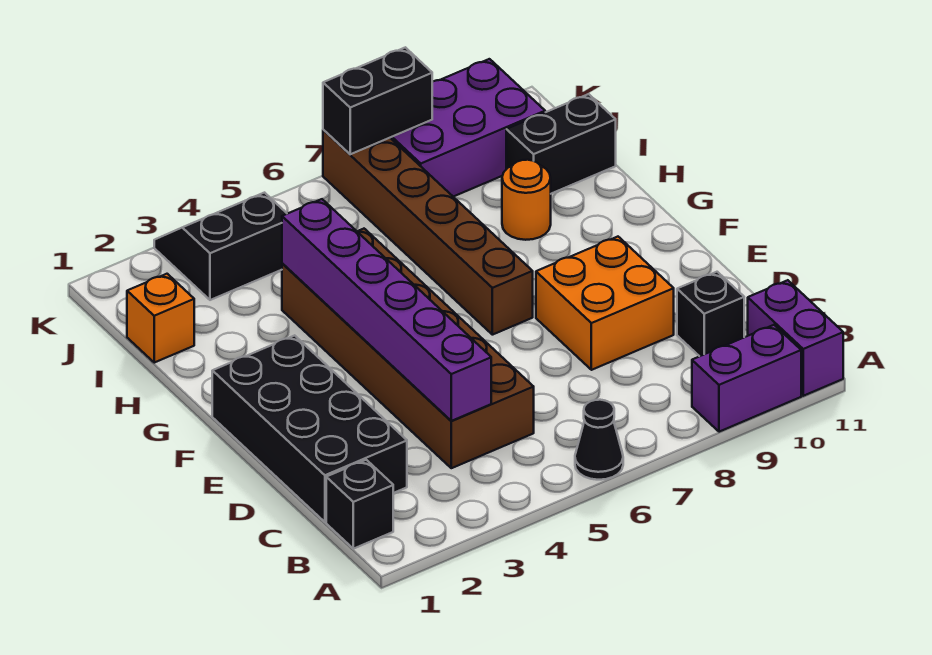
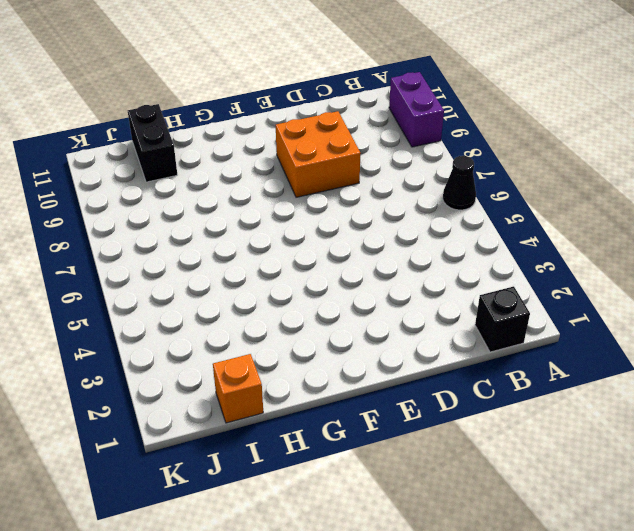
none -> purple 1x2 brick [748,280,843,396]
none -> black 2x4 brick [212,335,407,522]
none -> brown 2x6 brick [282,229,534,468]

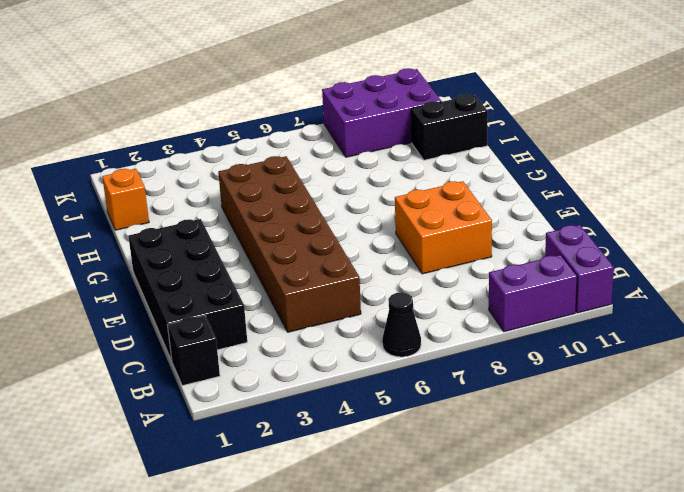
none -> black 1x1 brick [677,272,744,356]
none -> brown 1x6 brick [323,130,533,335]
none -> orange 1x1 round brick [502,160,551,240]

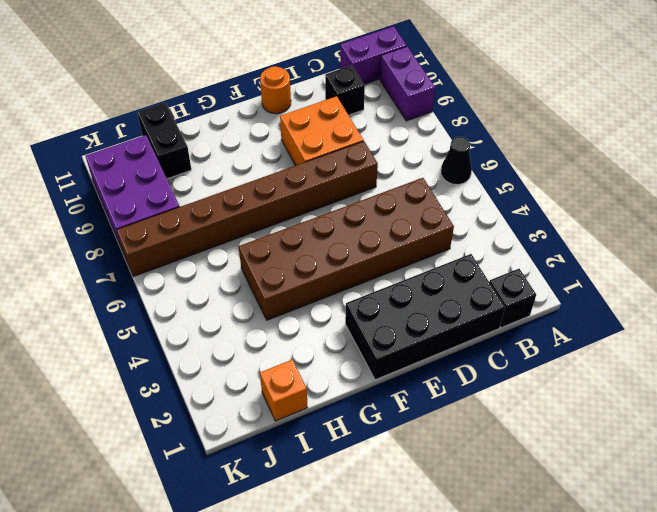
brown 1x8 brick [117,141,378,276] -> brown 1x6 brick [323,130,533,335]
orange 1x1 round brick [260,66,291,114] -> orange 1x1 round brick moved to [502,160,551,240]
none -> black 2x2 slope [154,193,287,300]
none -> purple 1x6 brick [282,199,491,421]
none -> black 1x2 brick [323,47,432,154]

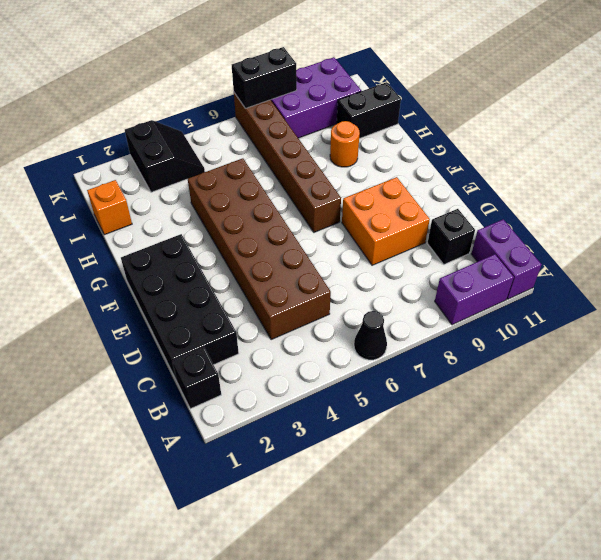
black 2x2 slope [125,120,205,192] -> black 2x2 slope turned to [154,193,287,300]
none -> purple 1x6 brick [282,199,491,421]

